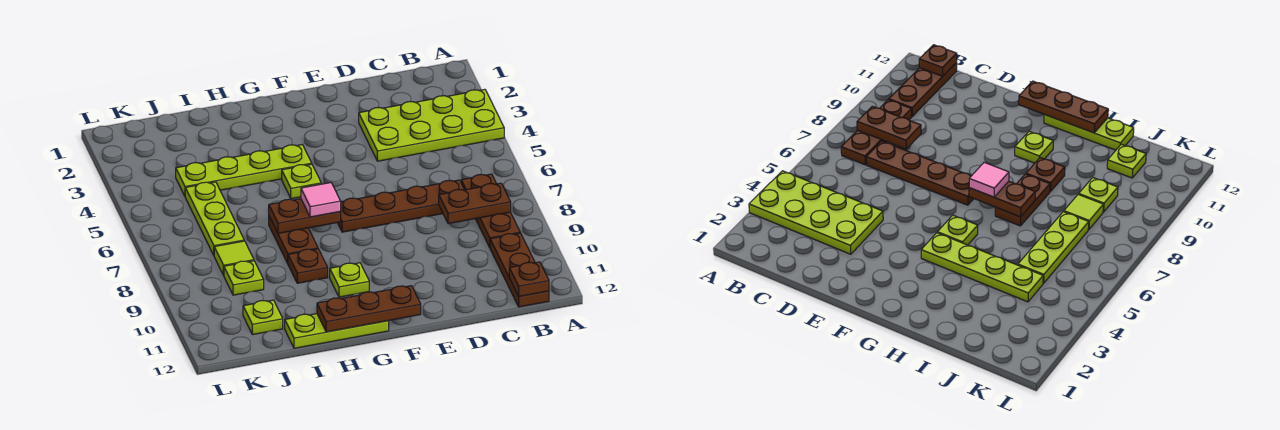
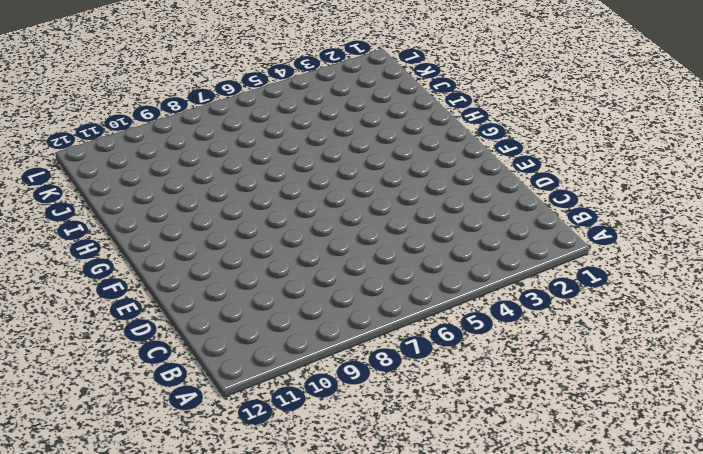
none -> lime 2x4 plate [359,89,504,161]
none -> brown 1x3 plate [461,174,520,247]
none -> brown 1x3 plate [490,233,549,307]

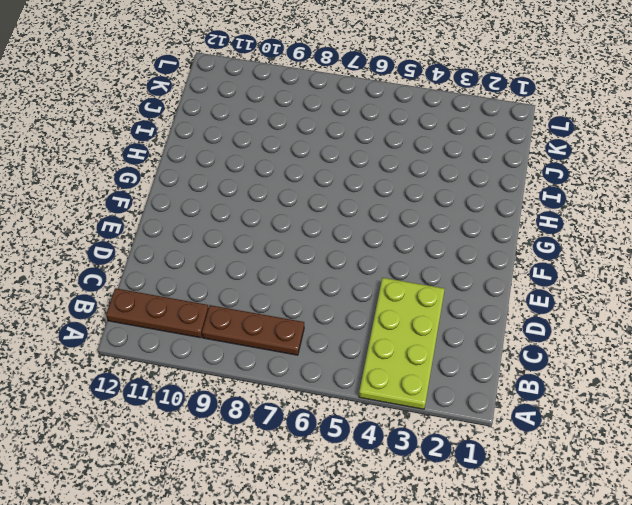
none -> brown 1x4 plate [338,180,464,232]
none -> lime 1x4 plate [176,145,312,196]
none -> lime 1x1 plate [282,164,321,199]

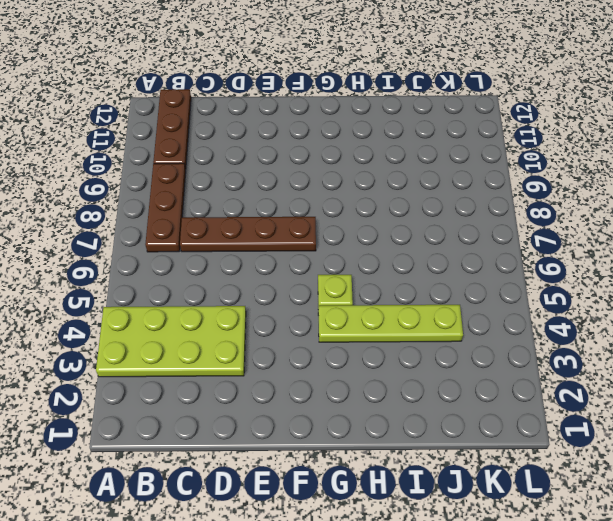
none -> lime 1x1 plate [330,263,369,297]
none -> lime 1x3 plate [285,314,389,348]
none -> brown 1x2 plate [269,217,318,263]

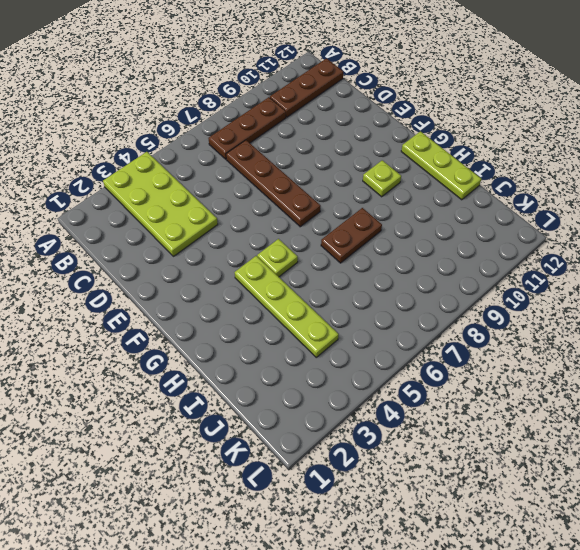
none -> brown 1x1 plate [288,249,328,283]
none -> lime 1x3 plate [185,182,244,255]
none -> lime 1x1 tile [214,241,254,275]

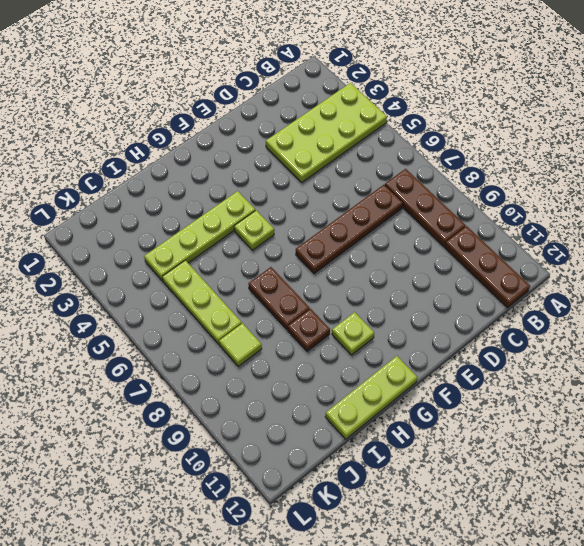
none -> lime 1x1 plate [224,261,264,295]
none -> lime 1x1 plate [243,300,283,335]
none -> brown 1x2 plate [439,183,511,224]

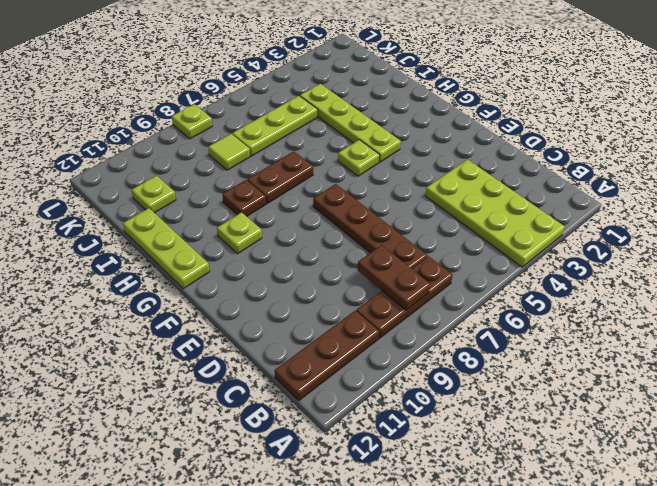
lime 1x1 plate [172,104,212,139] -> lime 1x1 plate moved to [224,261,264,295]
none -> brown 1x1 plate [509,262,549,296]
none -> brown 1x3 plate [317,286,421,332]
none -> brown 1x2 plate [269,199,341,233]

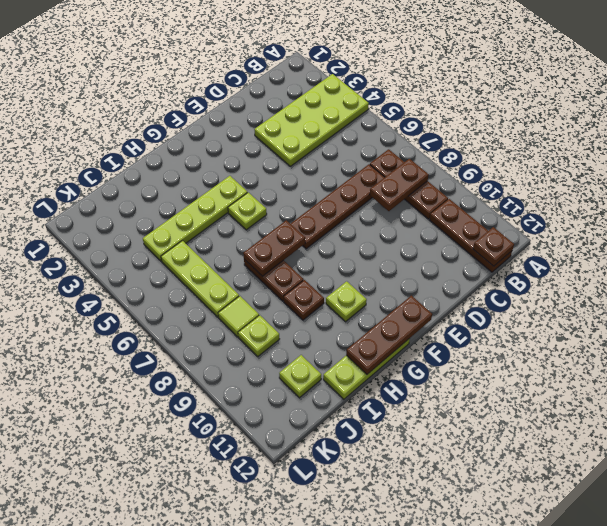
none -> pink 1x1 tile [301,183,341,217]

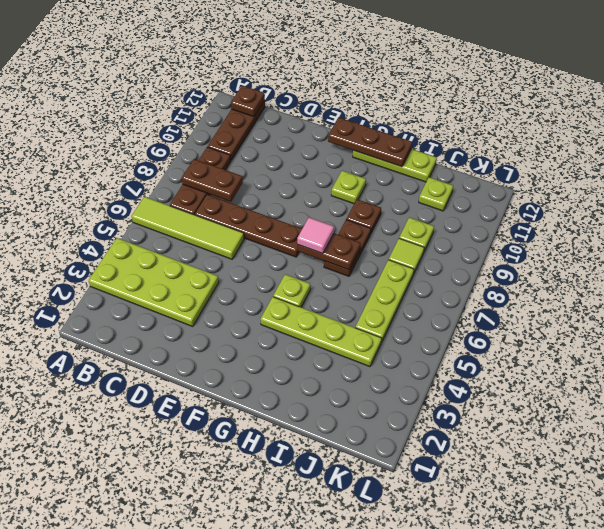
lime 1x4 tile [132,197,244,259] -> none

